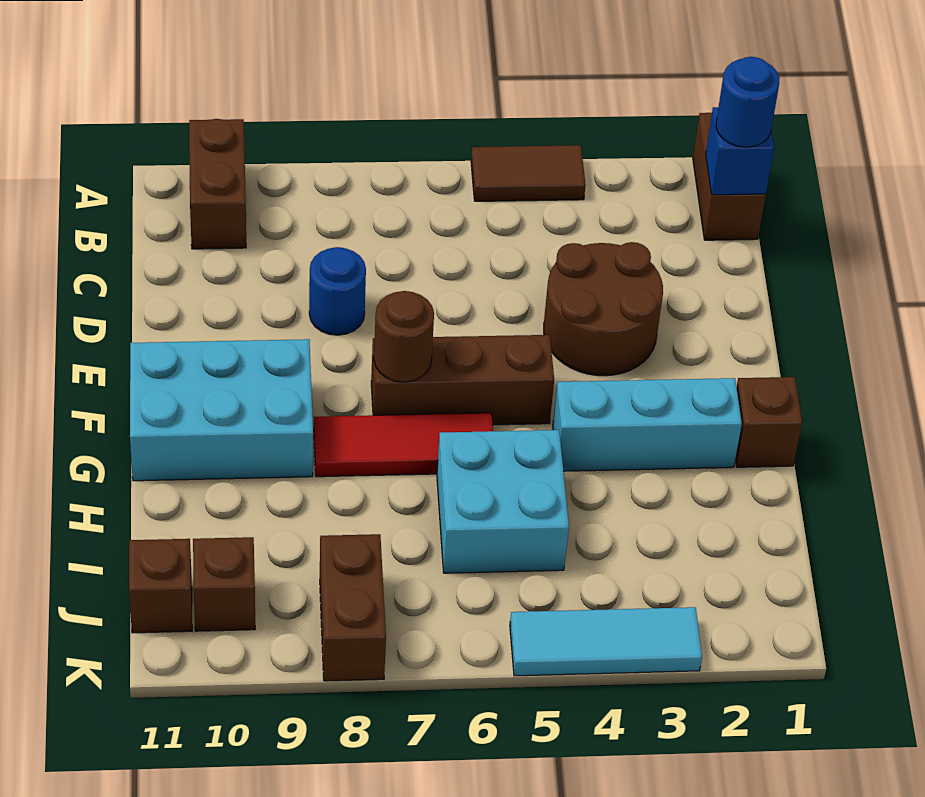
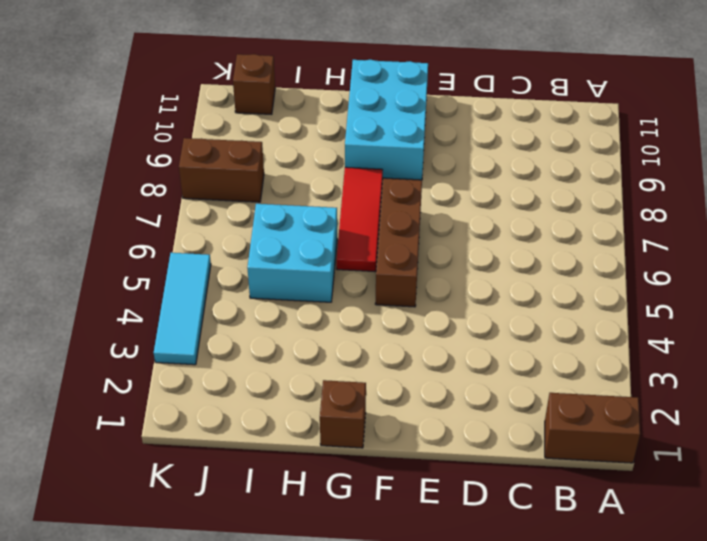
none -> brown 1x2 tile [471,145,586,201]
none -> brown 1x2 brick [189,119,246,249]
none -> brown 2x2 round brick [544,242,663,376]

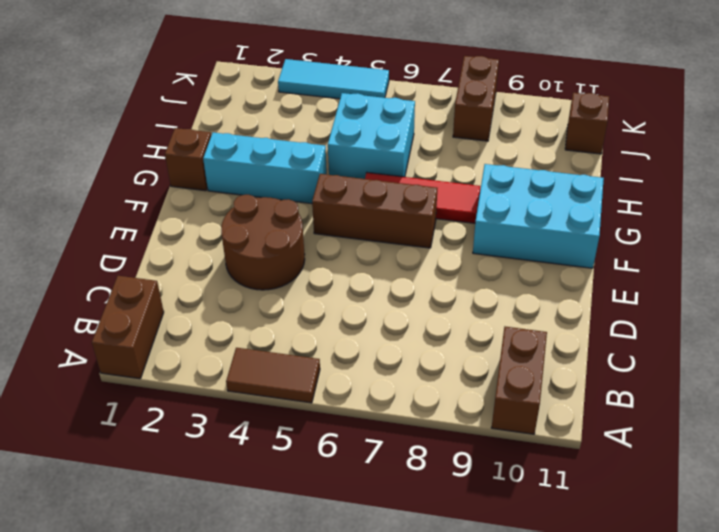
none -> blue 1x1 round brick [309,247,366,335]
none -> brown 1x1 brick [193,537,255,631]
none -> blue 1x1 brick [706,107,774,195]

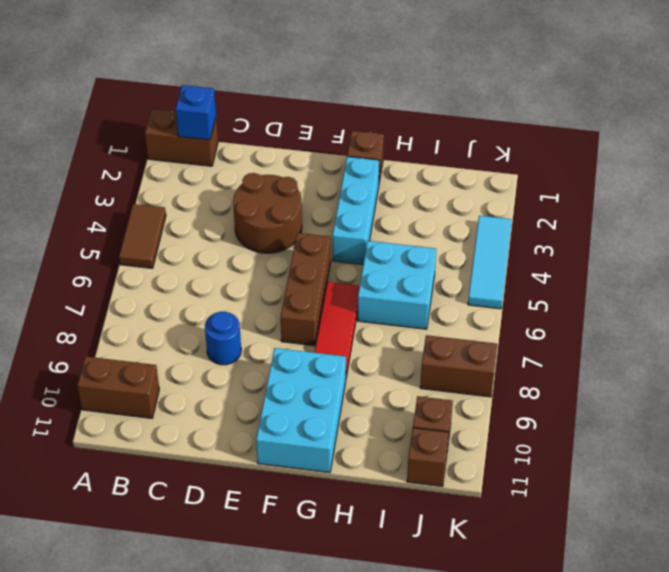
none -> brown 1x1 round brick [374,291,434,382]
none -> blue 1x1 round brick [716,57,780,147]

